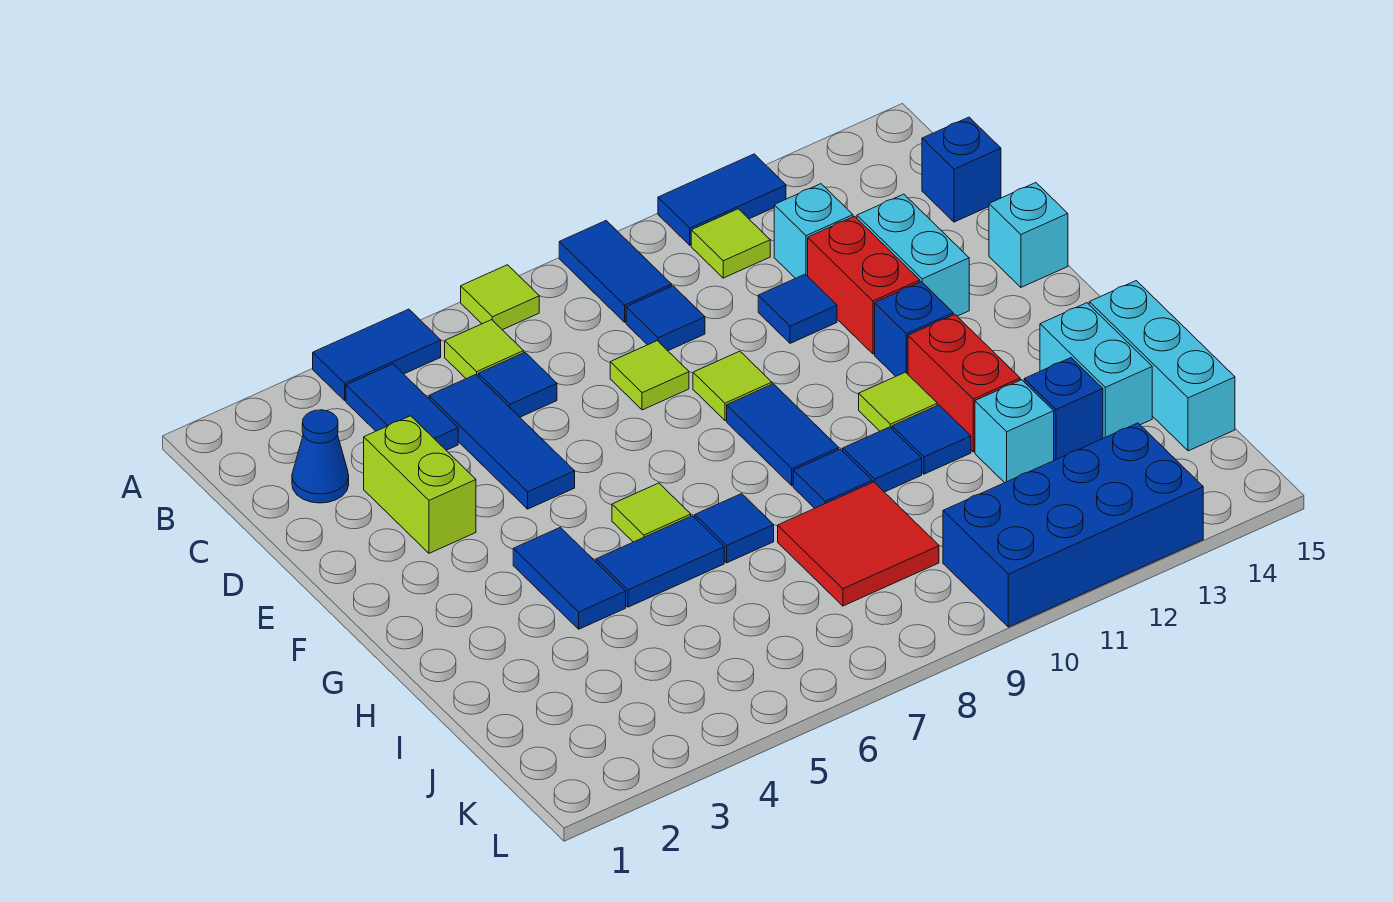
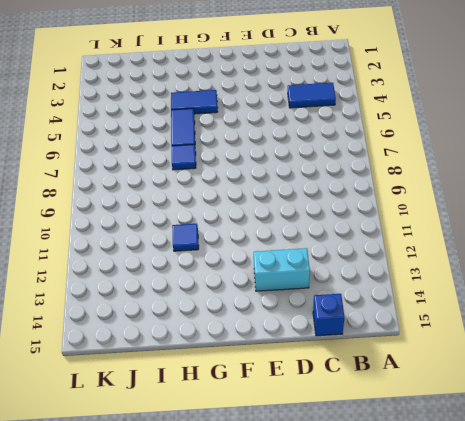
none -> blue 1x2 tile [313,309,441,400]
none -> lime 1x1 tile [461,265,539,330]
none -> blue 1x2 tile [559,221,672,322]
none -> blue 1x2 tile [658,154,786,245]

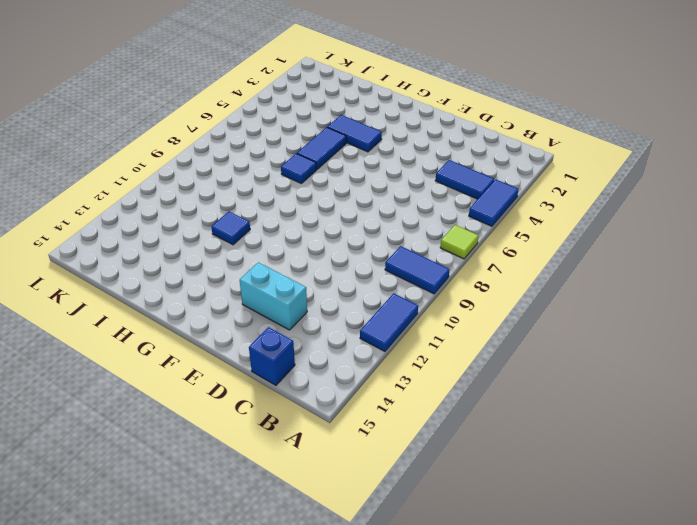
none -> lime 1x1 tile [445,320,524,379]
none -> lime 1x1 tile [691,209,770,278]
none -> blue 1x1 cone [292,410,349,503]
none -> blue 1x3 tile [429,375,575,509]

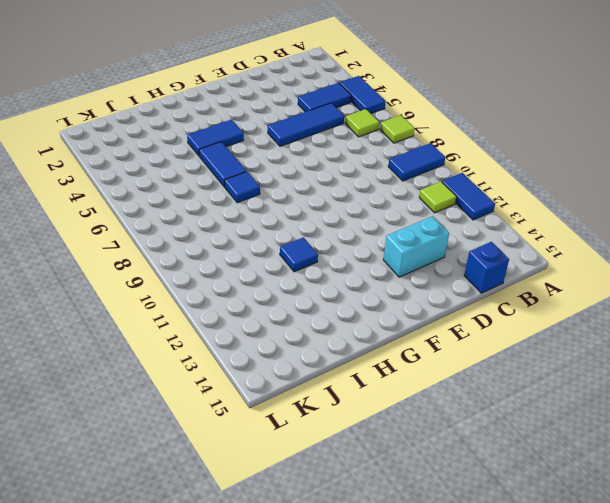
none -> blue 1x1 cone [292,410,349,503]
none -> blue 1x1 tile [478,353,557,417]
none -> blue 1x1 tile [626,286,705,351]
none -> cyan 1x1 brick [774,184,853,278]

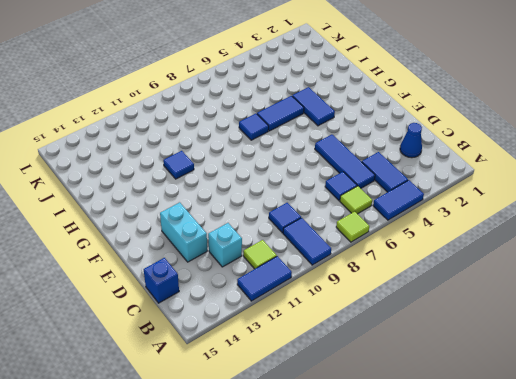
none -> lime 1x2 brick [364,416,476,553]
none -> lime 1x1 tile [610,341,689,410]
none -> blue 1x1 tile [758,274,837,343]
none -> red 1x2 brick [808,216,920,354]

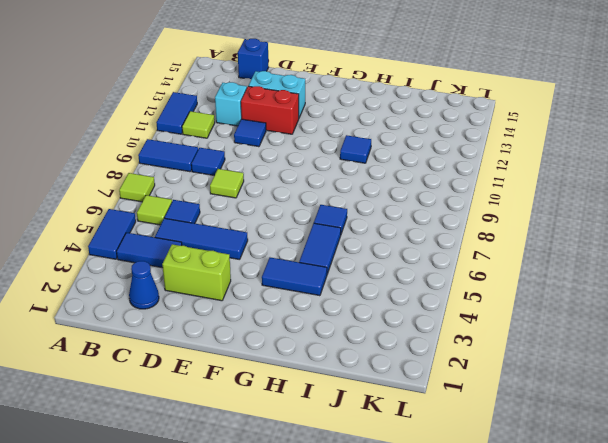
none -> lime 1x1 tile [693,351,772,420]
none -> cyan 1x1 brick [989,183,1068,287]
none -> blue 1x2 tile [727,384,839,486]
none -> blue 1x1 brick [875,282,953,376]

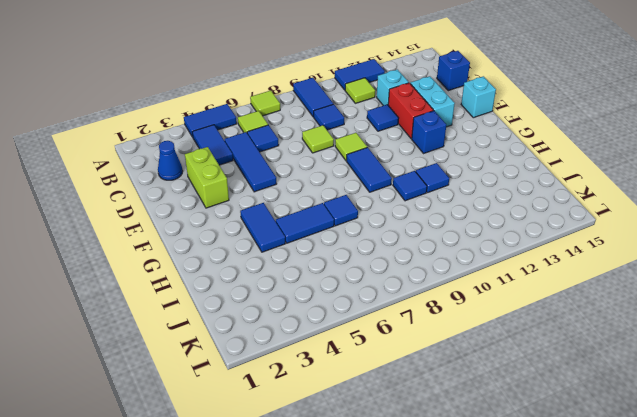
none -> lime 1x1 tile [612,483,691,542]
none -> lime 1x1 tile [859,372,937,431]
none -> red 1x2 brick [908,314,1020,452]
none -> blue 1x1 tile [793,449,872,508]

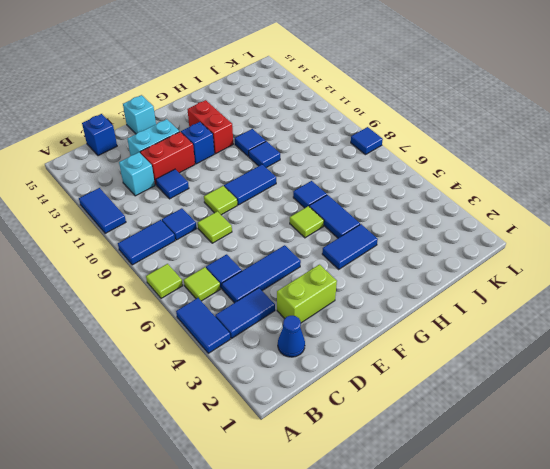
red 1x2 brick [187,100,233,154] -> red 1x2 brick turned to [908,314,1020,452]
blue 1x1 tile [351,127,383,155] -> blue 1x1 tile moved to [793,449,872,508]
none -> lime 1x1 tile [691,209,770,278]
none -> lime 1x1 tile [859,372,937,431]
none -> cyan 1x2 brick [1040,303,1152,438]
none -> cyan 1x3 brick [1089,281,1235,451]

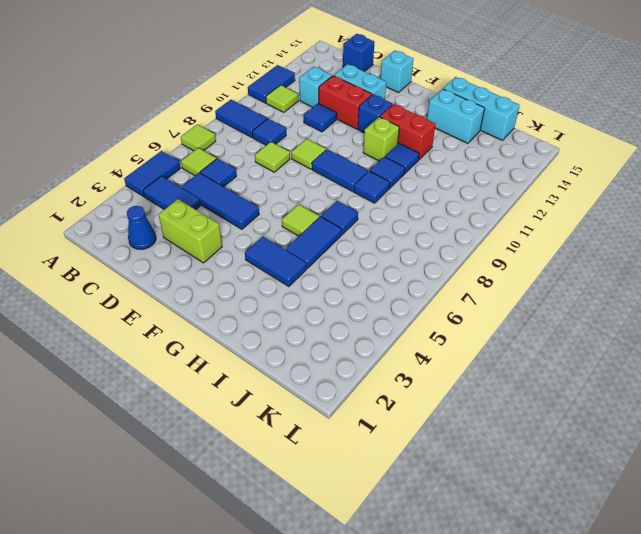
lime 1x1 brick [363,117,399,161] -> lime 1x1 tile [859,372,937,431]
none -> red 2x2 tile [778,482,939,606]
none -> cyan 1x1 brick [975,380,1054,483]
none -> blue 1x1 brick [1024,358,1103,460]
none -> blue 2x4 brick [943,423,1203,627]

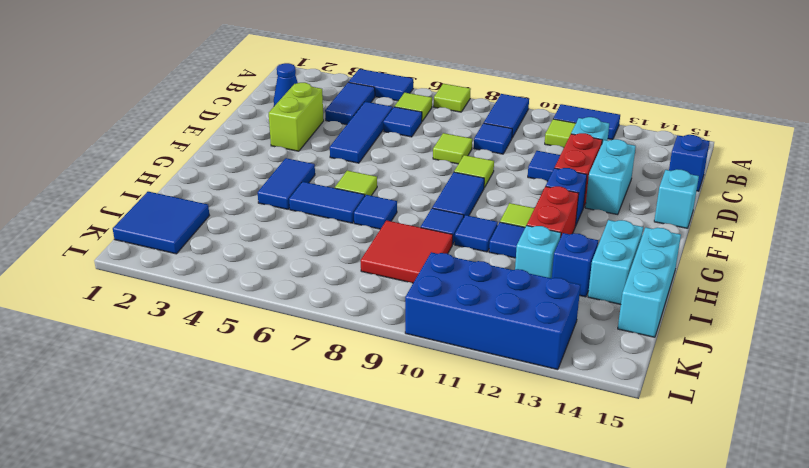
blue 2x2 tile [113,192,209,254] -> none

